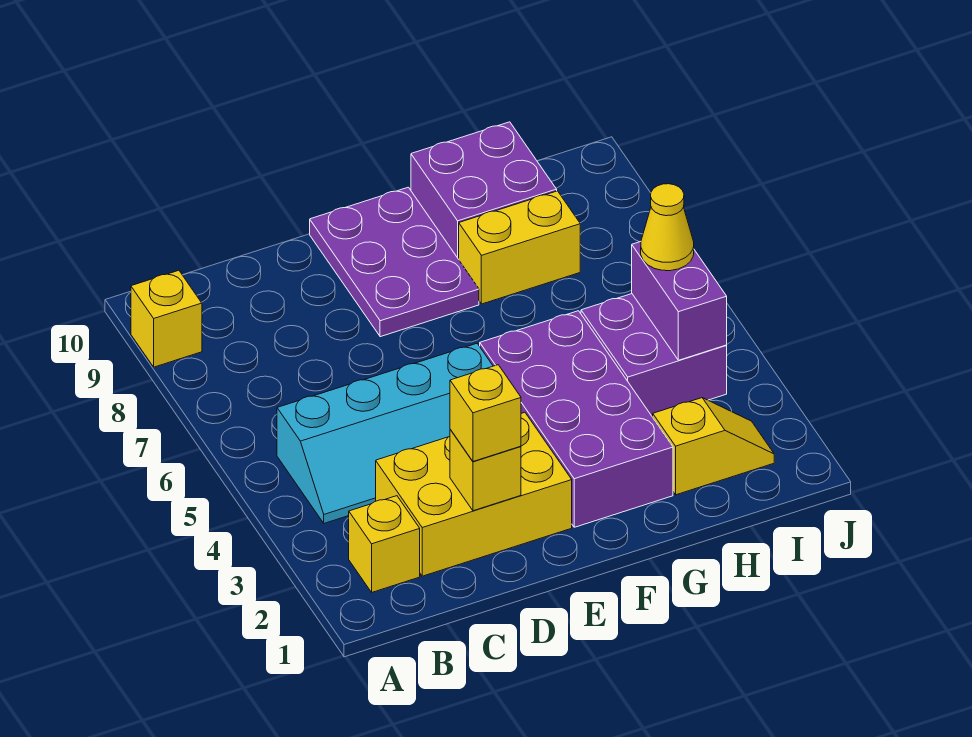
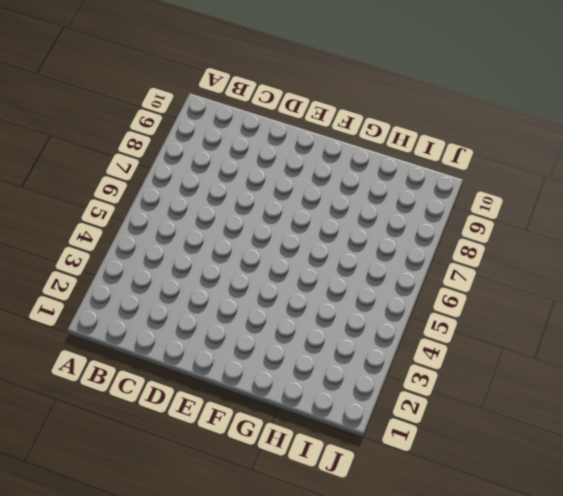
none -> yellow 1x1 brick [131,270,202,367]
none -> yellow 1x1 brick [349,496,420,592]
none -> cyan 2x4 slope [277,344,493,523]

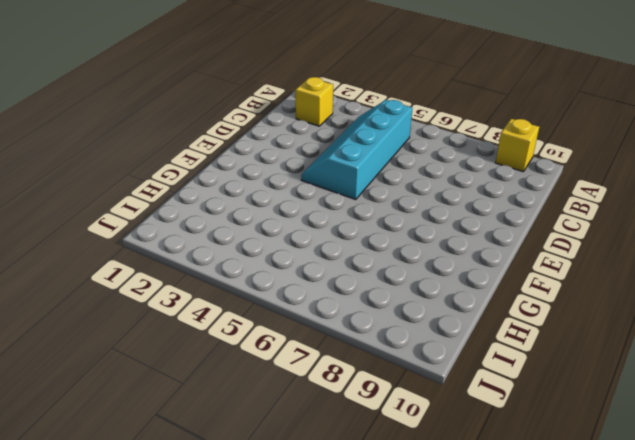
none -> yellow 2x3 brick [376,412,572,576]
none -> purple 2x3 plate [310,187,479,337]
none -> purple 2x4 brick [480,311,673,527]

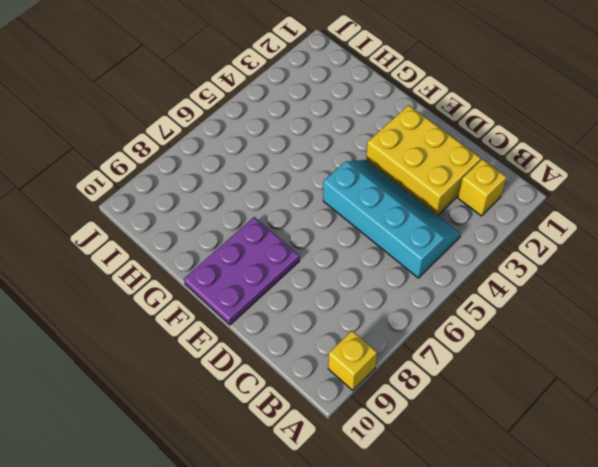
none -> purple 2x4 brick [480,311,673,527]
none -> yellow 1x2 brick [459,191,580,304]
none -> purple 2x2 brick [411,122,557,259]

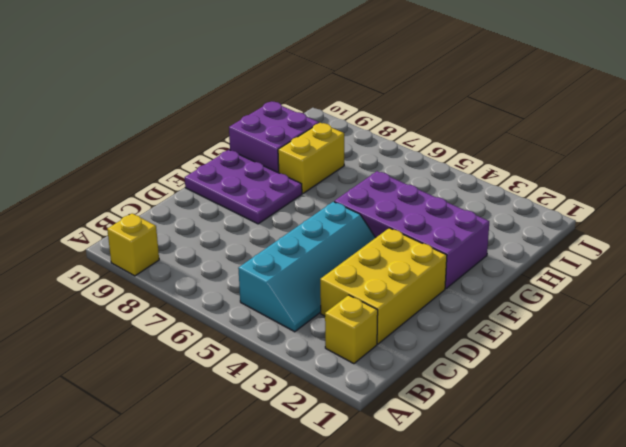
none -> yellow 1x2 slope [653,398,774,495]
none -> purple 2x2 brick [581,294,727,417]
none -> yellow 1x1 brick [450,429,521,511]

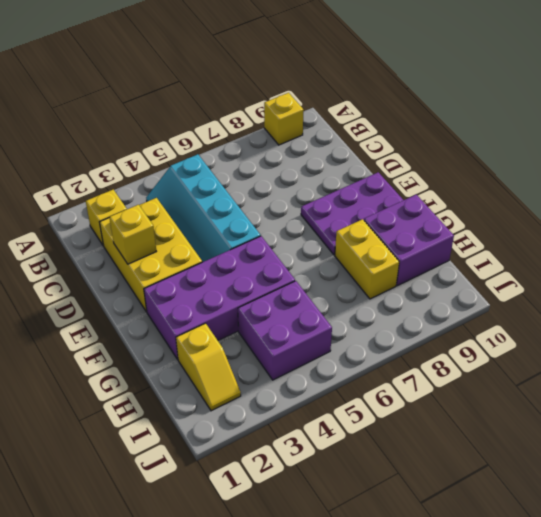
none -> purple 1x2 brick [632,242,727,360]
none -> yellow 1x1 brick [450,365,521,461]
none -> yellow 1x1 cone [641,184,694,271]

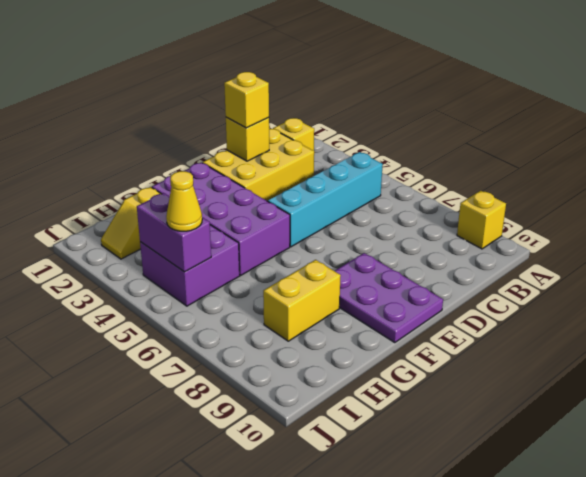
none -> purple 2x2 brick [411,122,557,259]

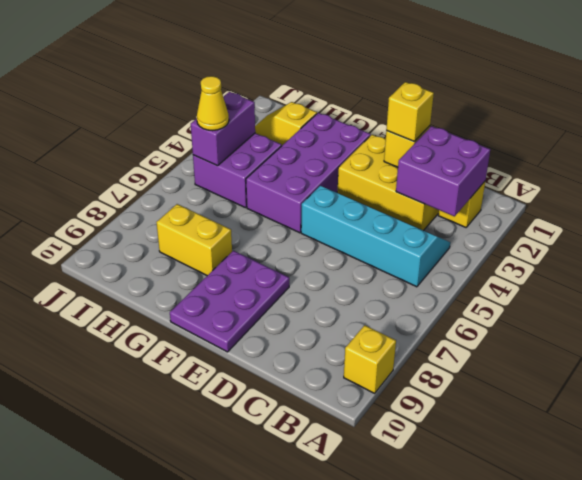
purple 2x2 brick [396,126,490,217] -> purple 2x2 brick moved to [411,122,557,259]

